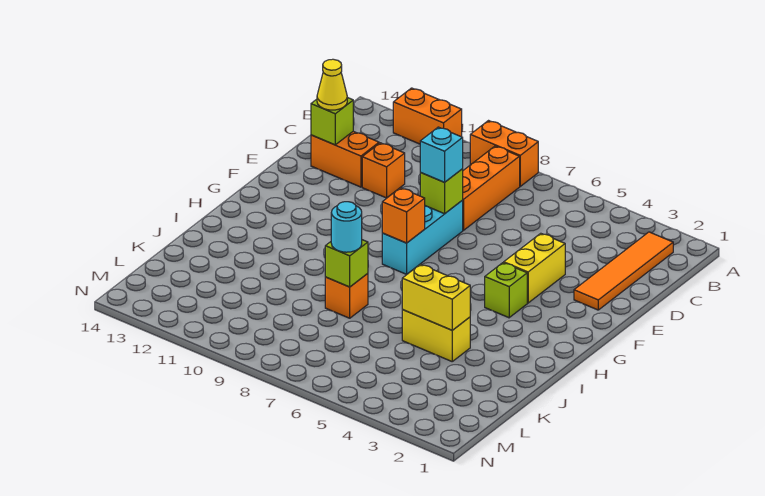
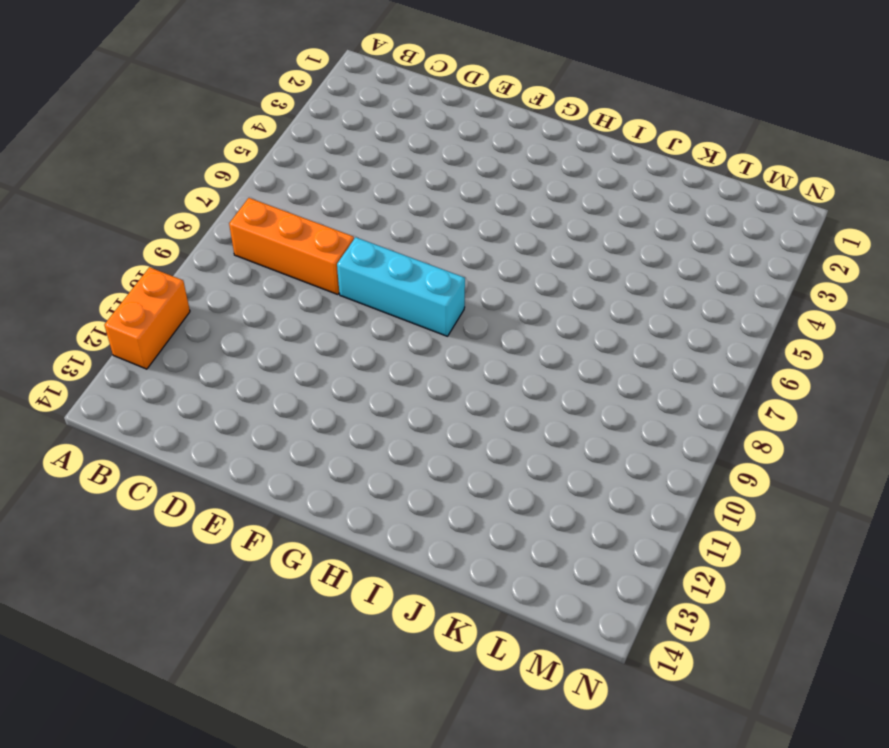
none -> orange 1x2 brick [470,121,538,186]
none -> orange 1x4 tile [574,232,673,310]
none -> orange 1x1 brick [362,143,405,198]

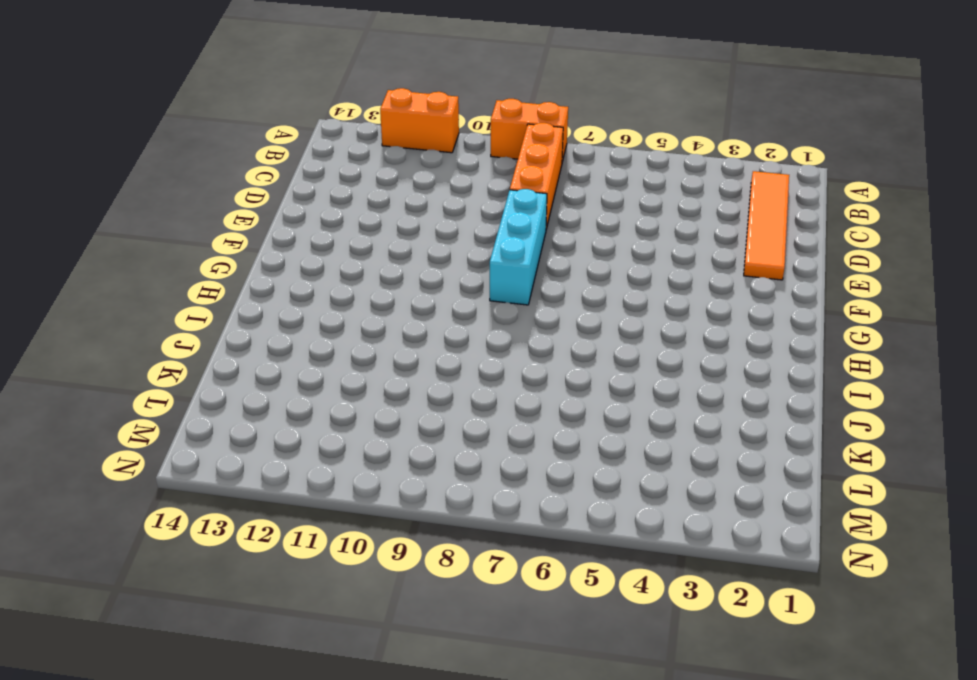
none -> orange 1x1 brick [362,143,405,198]
none -> orange 1x2 brick [311,131,379,187]
none -> yellow 1x2 brick [504,233,565,303]

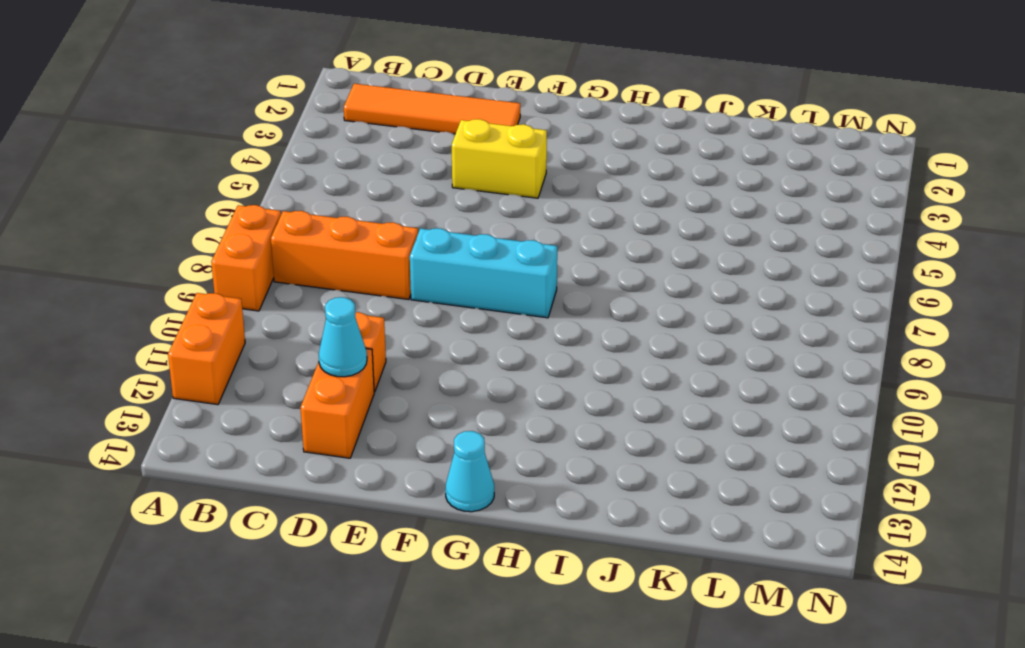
cyan 1x1 cone [319,297,367,377] -> none
cyan 1x1 cone [445,431,494,512] -> none
none -> lime 1x1 brick [485,263,527,318]
none -> yellow 1x2 brick [402,310,470,361]
none -> orange 1x1 brick [325,273,368,318]

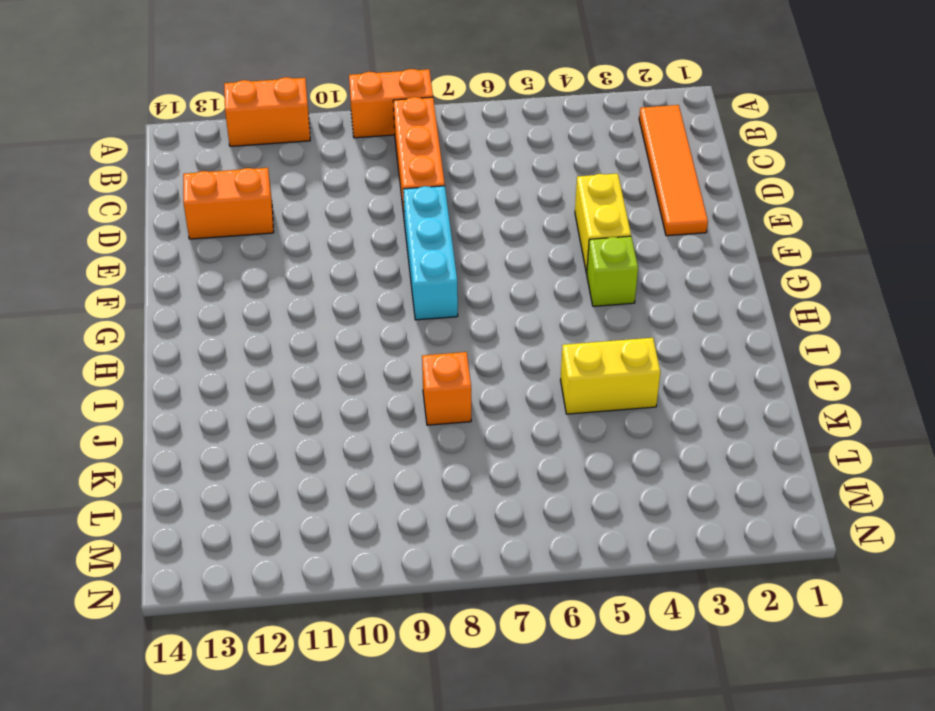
none -> orange 1x1 brick [362,143,405,198]
none -> lime 1x1 brick [311,97,353,145]
none -> lime 1x1 brick [420,169,463,214]

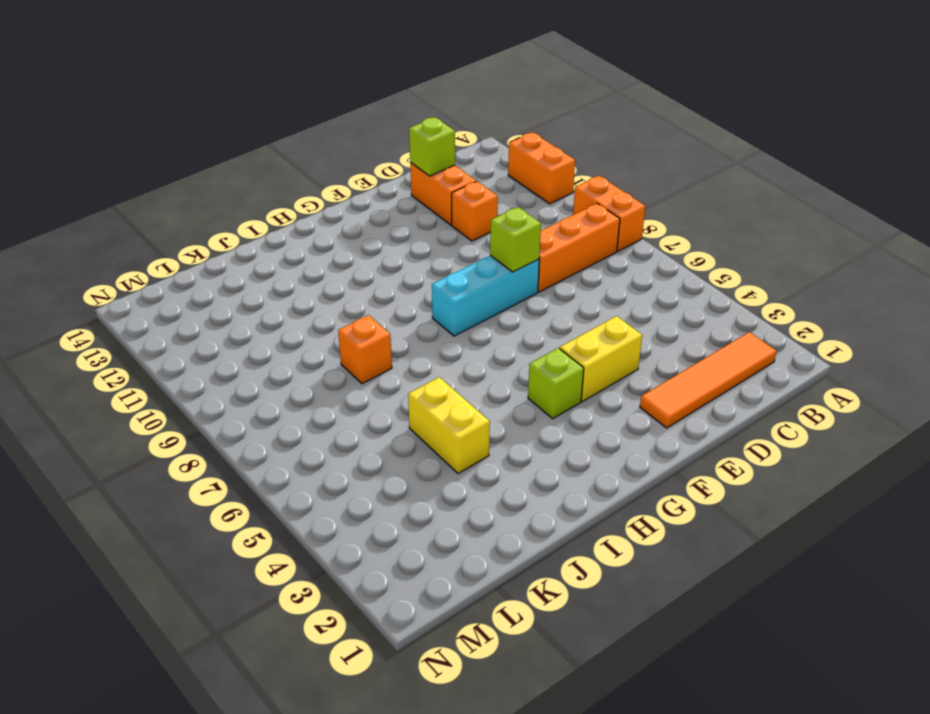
none -> orange 1x1 brick [382,188,425,243]
none -> yellow 1x2 brick [402,264,470,330]
none -> lime 1x1 brick [325,240,368,287]

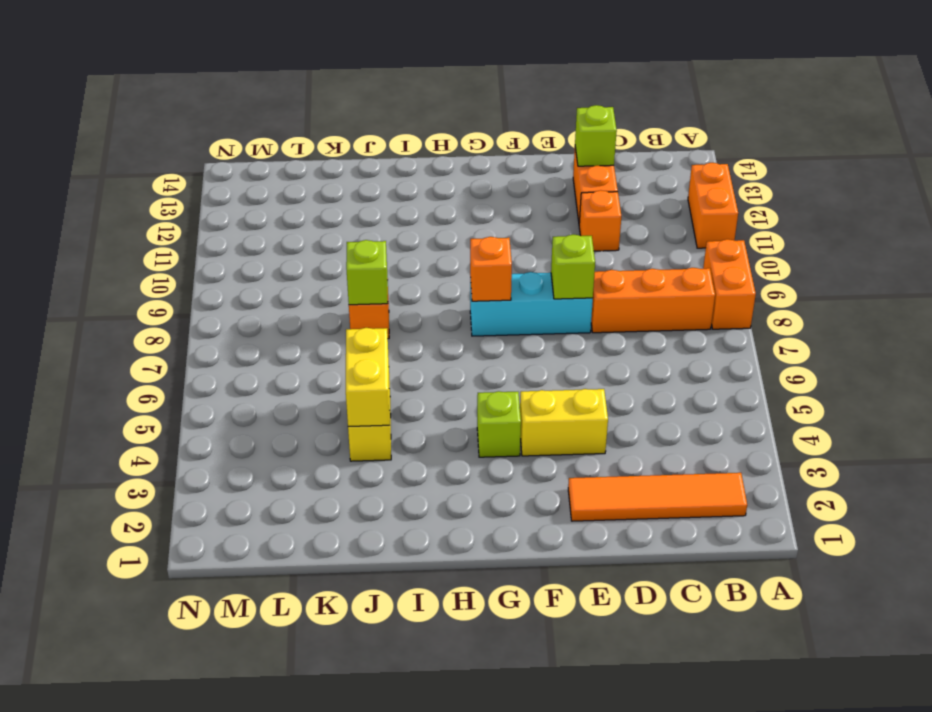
none -> yellow 1x1 cone [317,59,347,110]
none -> cyan 1x1 brick [420,127,463,182]
none -> cyan 1x1 round brick [331,202,362,252]

